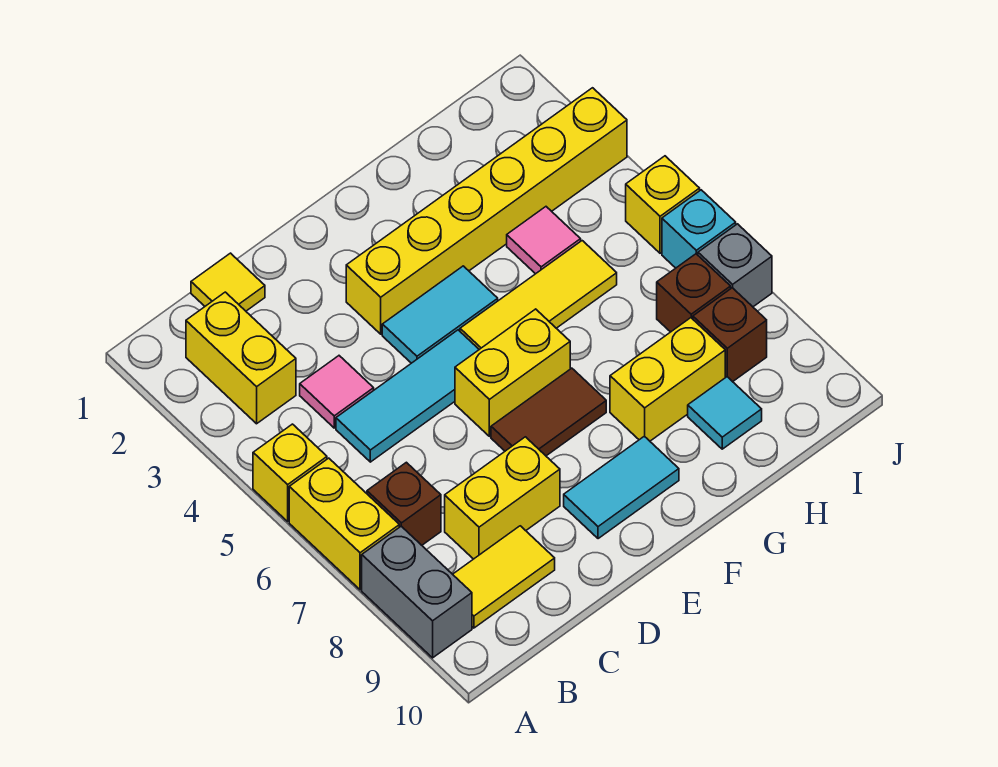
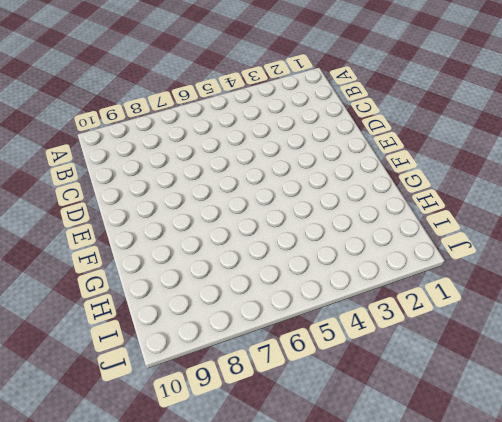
none -> yellow 1x1 brick [253,424,327,521]
none -> yellow 1x2 brick [289,458,399,590]
none -> grey 1x2 brick [362,526,472,658]

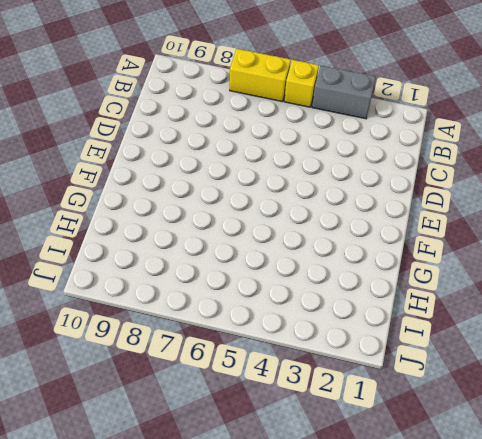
grey 1x2 brick [312,66,376,119] -> grey 1x2 brick moved to [362,526,472,658]
none -> yellow 1x2 brick [186,292,296,424]
none -> brown 1x1 brick [367,462,441,545]
none -> yellow 1x2 tile [453,526,555,628]

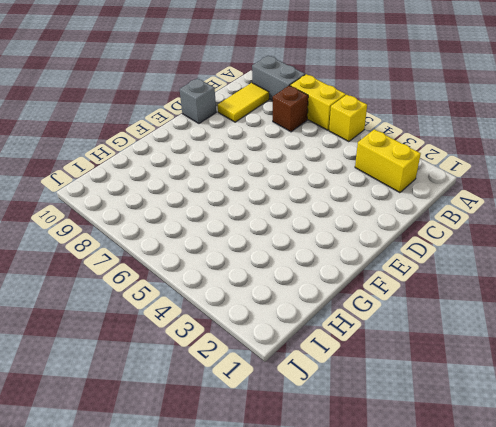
grey 1x1 brick [180,78,216,123] -> grey 1x1 brick moved to [698,224,772,307]
none -> yellow 1x1 tile [191,253,265,311]
none -> pink 1x1 tile [300,356,374,428]
none -> cyan 1x3 tile [336,330,479,462]

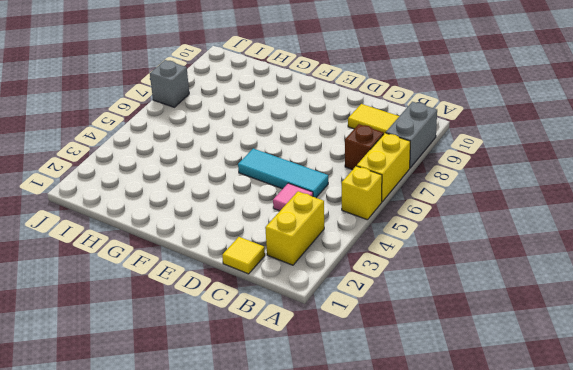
none -> yellow 1x2 brick [445,437,560,559]
none -> yellow 1x6 brick [346,88,627,334]
none -> cyan 1x2 tile [382,266,498,363]

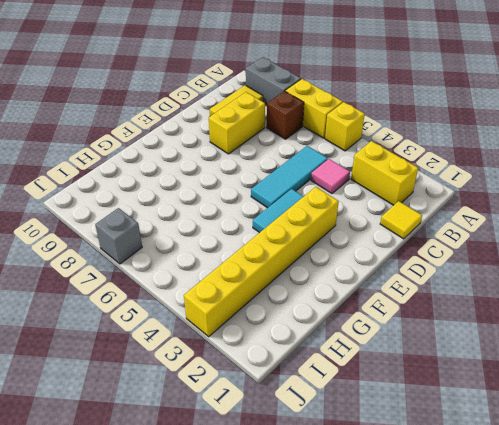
none -> yellow 1x2 brick [455,309,570,436]
none -> brown 1x2 tile [491,368,606,456]
none -> cyan 1x2 tile [564,436,679,539]

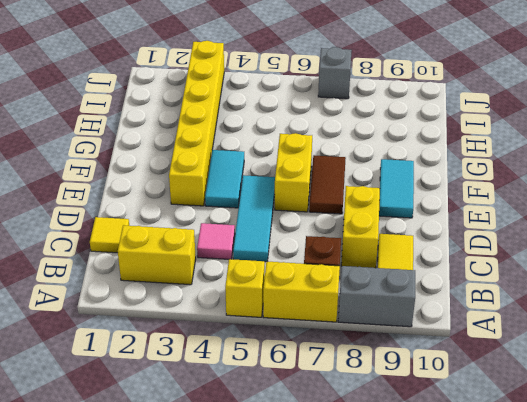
none -> yellow 1x3 tile [460,241,617,349]
none -> yellow 1x2 brick [610,318,725,441]
none -> pink 1x1 tile [507,207,581,274]

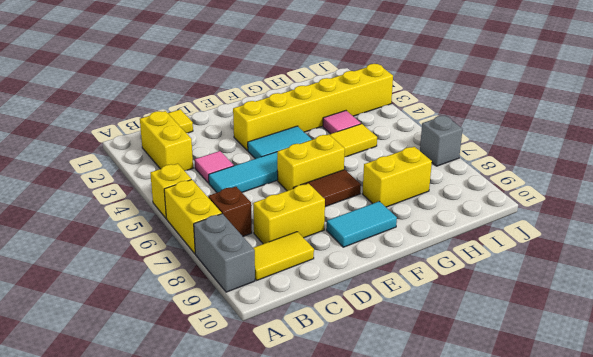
none -> cyan 1x1 tile [688,377,762,449]
none -> brown 1x1 brick [657,254,731,332]
none -> brown 1x1 brick [693,288,767,382]

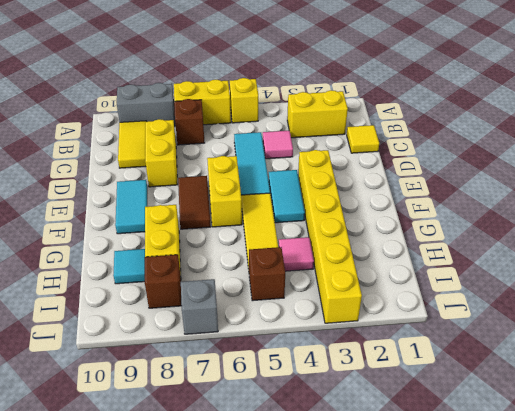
brown 1x1 brick [249,247,285,301] -> brown 1x1 brick moved to [657,254,731,332]
none -> yellow 1x1 brick [626,156,700,253]
none -> cyan 1x1 brick [662,190,736,268]

